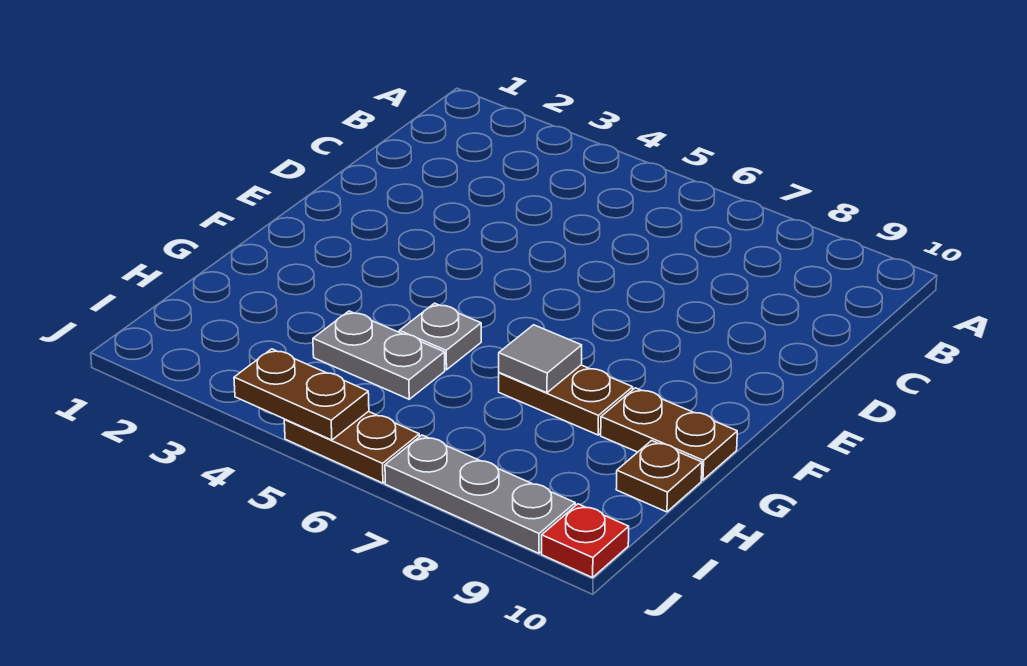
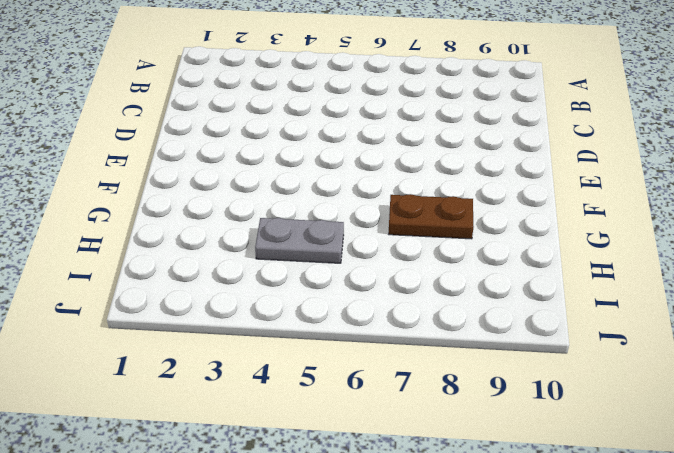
none -> grey 1x1 plate [399,303,481,370]
none -> brown 1x2 plate [601,388,737,480]

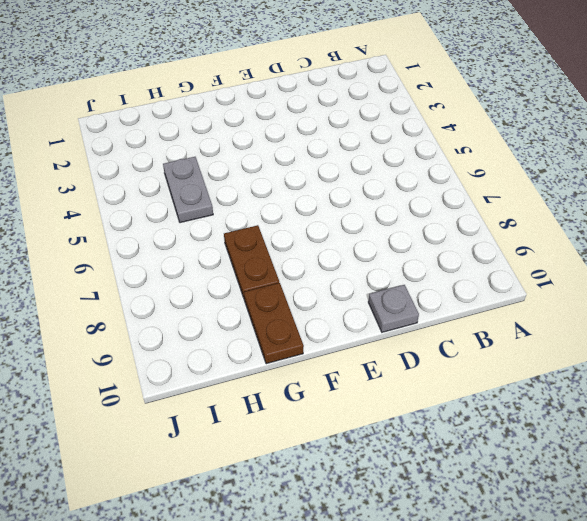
grey 1x1 plate [368,285,419,332] -> grey 1x1 plate moved to [399,303,481,370]
none -> brown 1x1 plate [616,441,702,512]
none -> brown 1x2 plate [284,411,419,483]

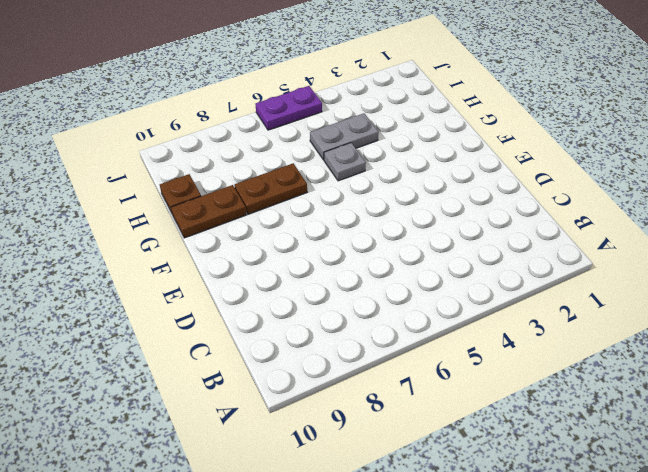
purple 1x2 plate [256,86,322,130] -> brown 1x2 plate [284,411,419,483]
none -> grey 1x3 plate [385,435,575,553]
none -> red 1x1 plate [542,504,629,578]

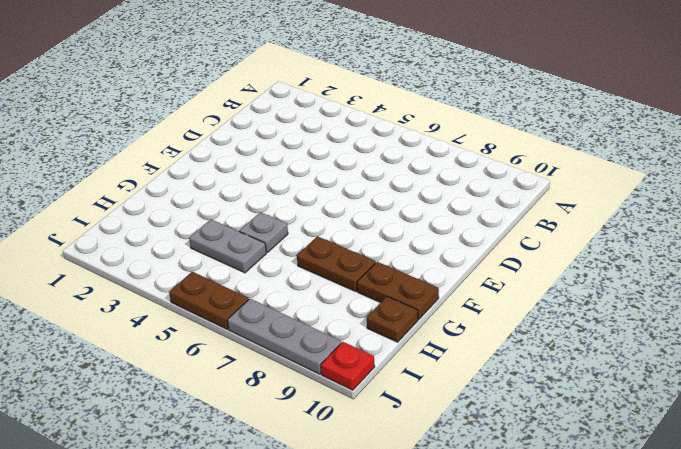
none -> grey 1x1 tile [499,325,582,393]
none -> brown 1x2 plate [234,349,369,440]

